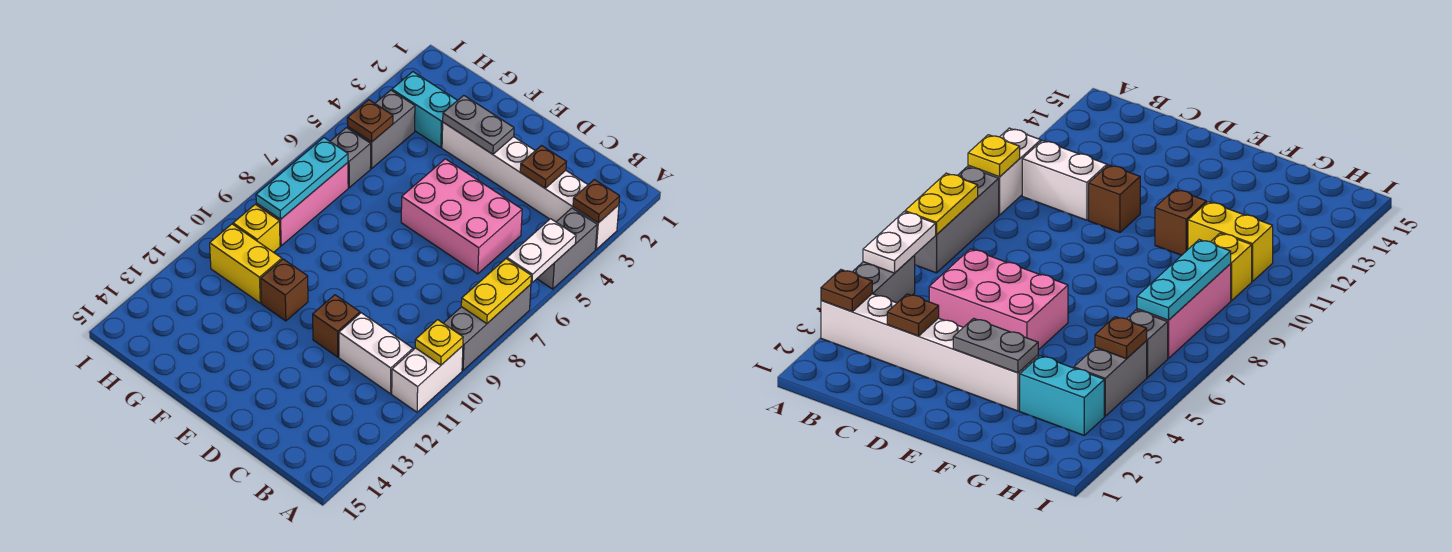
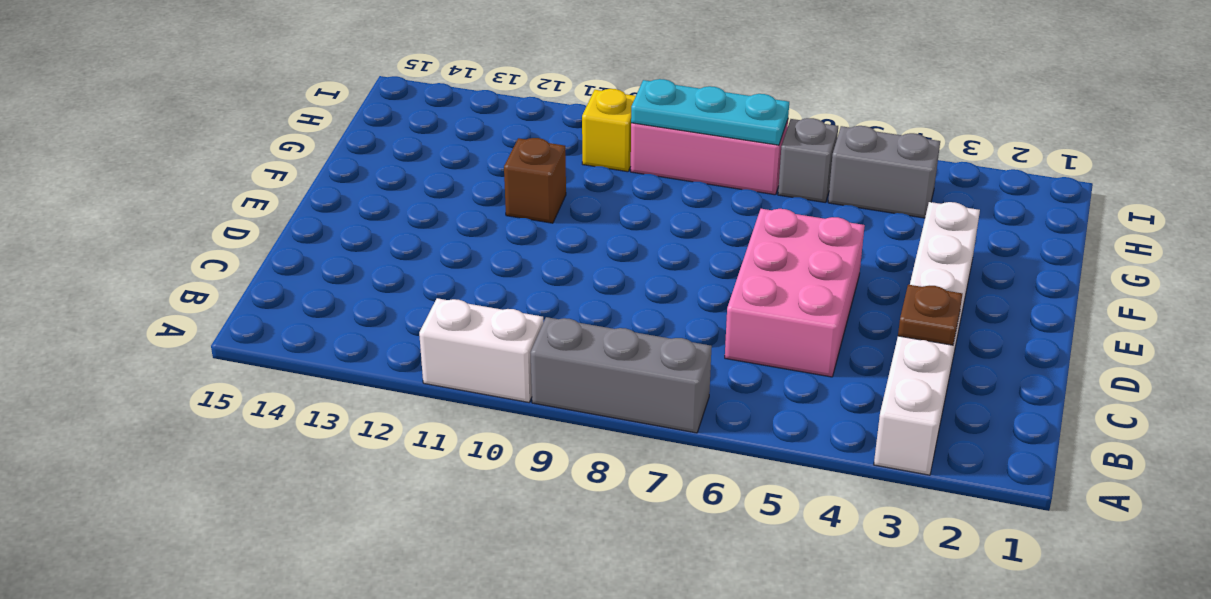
none -> grey 1x2 brick [537,208,597,289]
none -> white 1x2 brick [339,313,413,394]
none -> brown 1x1 brick [313,295,360,357]

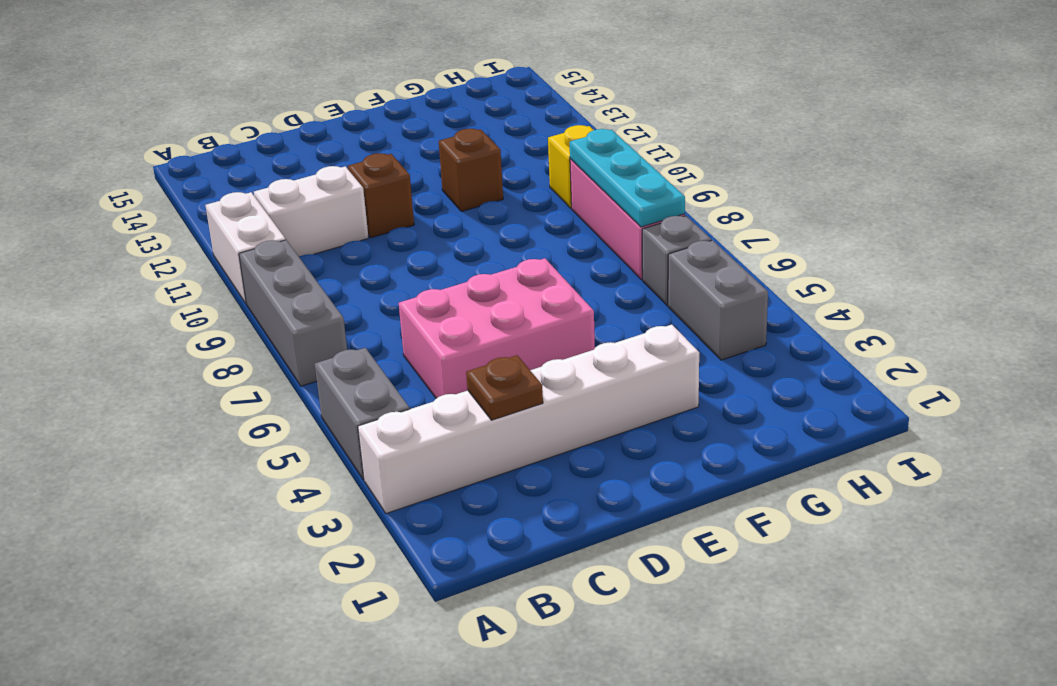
none -> cyan 1x2 brick [392,72,458,148]
none -> yellow 1x2 brick [210,224,282,303]
none -> brown 1x1 plate [573,179,620,223]

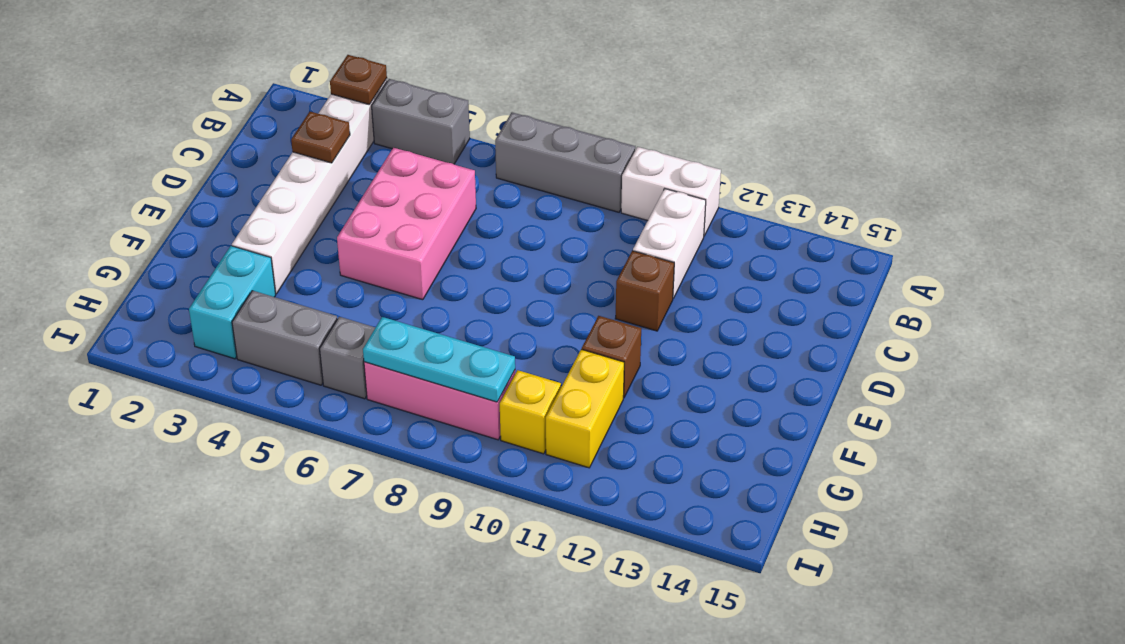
none -> white 1x2 plate [507,219,576,283]
none -> yellow 1x2 plate [461,259,531,324]
none -> yellow 1x1 plate [415,320,463,365]

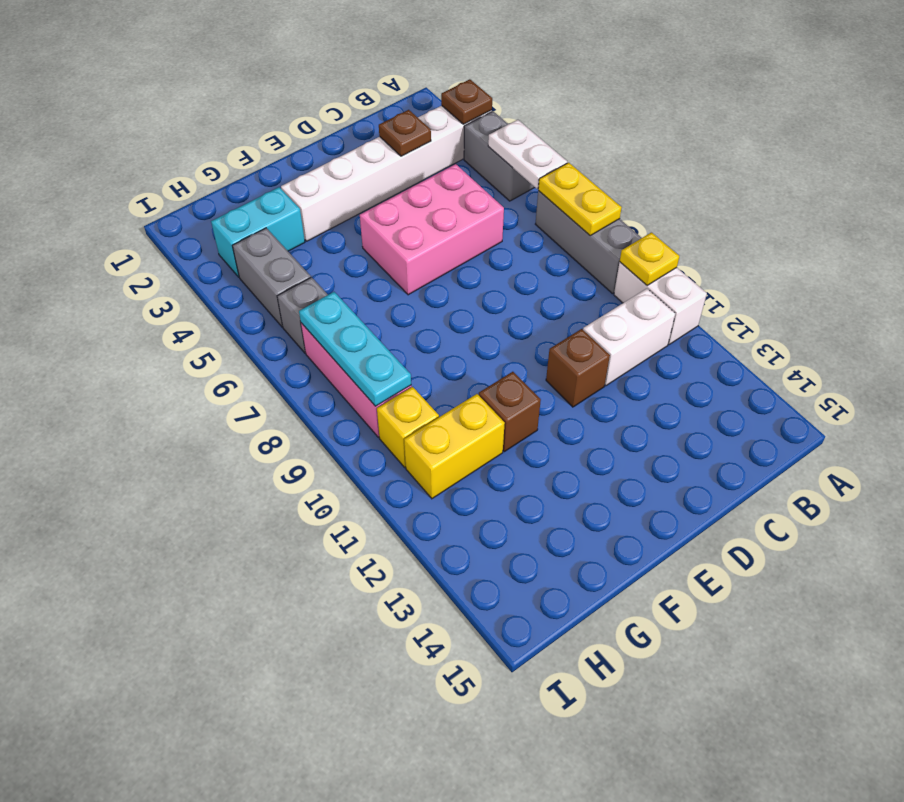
none -> grey 1x2 plate [443,95,514,154]
none -> brown 1x1 plate [347,100,393,142]

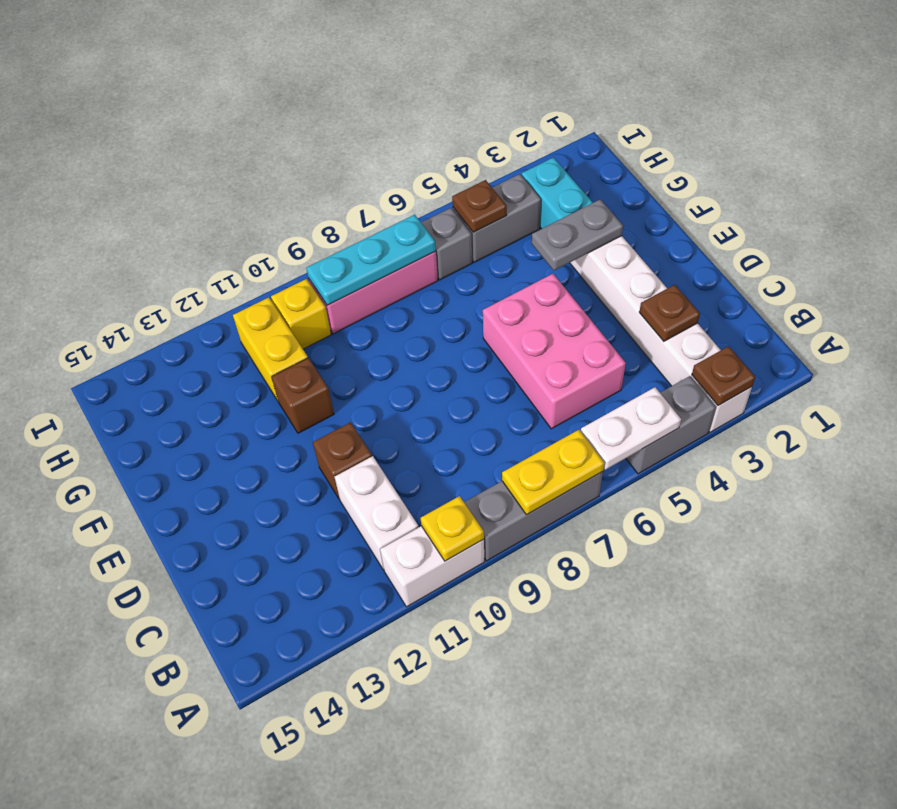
grey 1x2 plate [532,199,623,270] -> grey 1x2 plate turned to [443,95,514,154]

